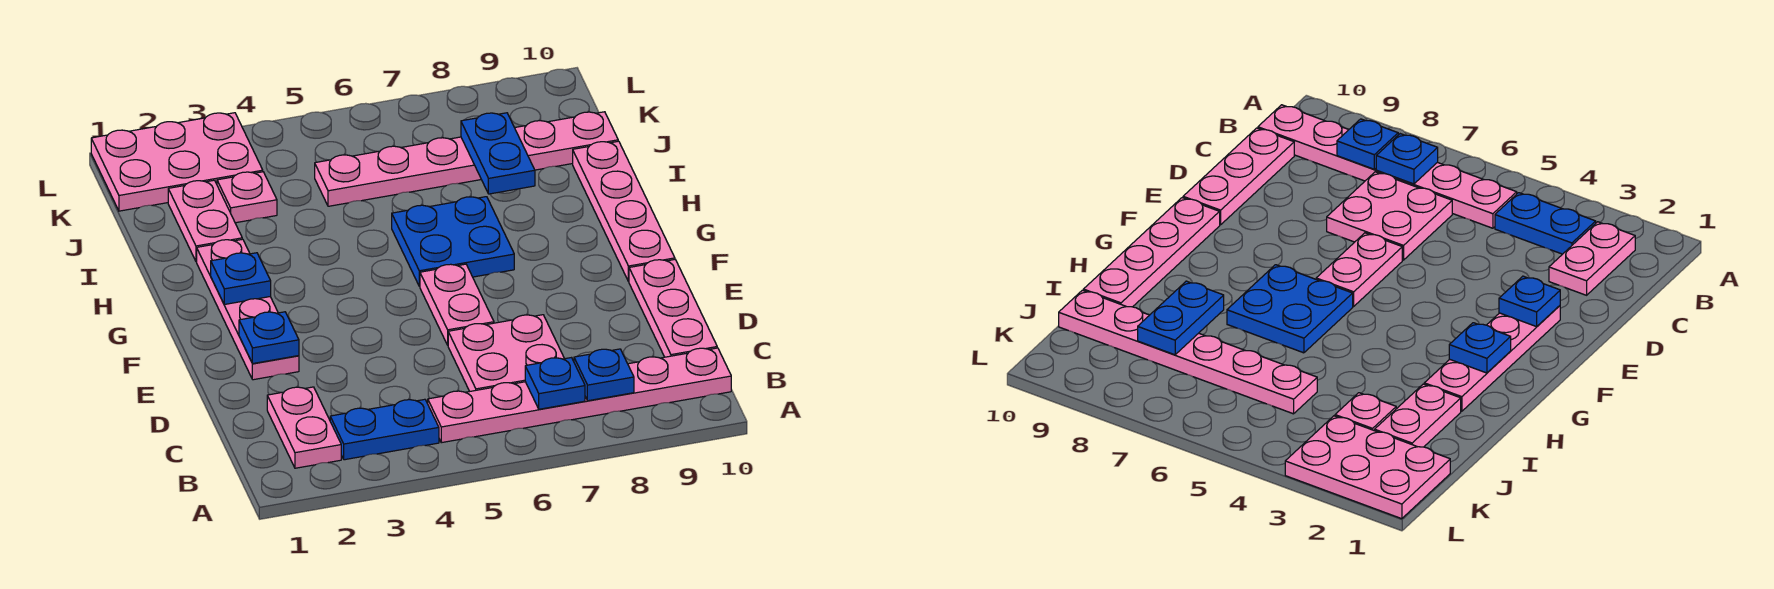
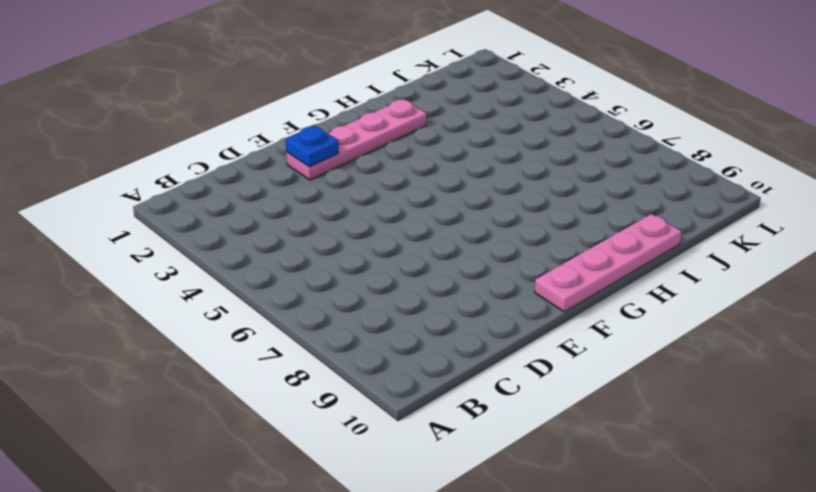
none -> pink 1x2 plate [267,387,341,468]
none -> blue 1x2 plate [330,399,439,460]
none -> pink 1x6 plate [428,348,731,443]

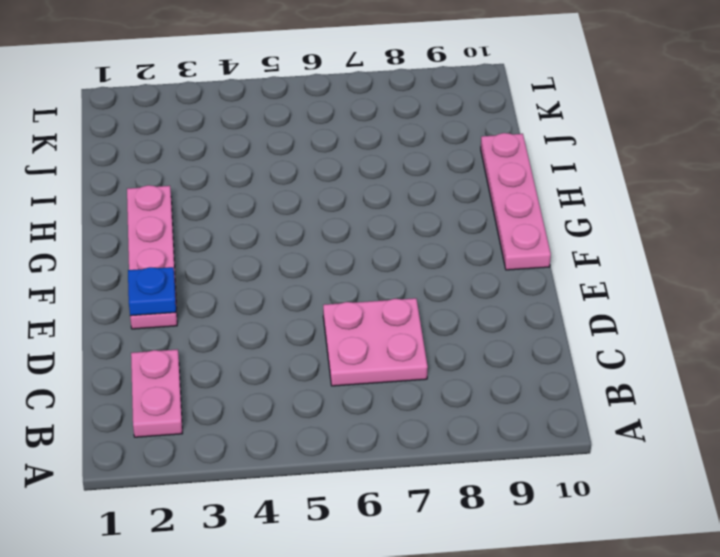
none -> blue 1x2 plate [330,399,439,460]
none -> pink 1x6 plate [428,348,731,443]
none -> pink 1x3 plate [629,260,717,357]

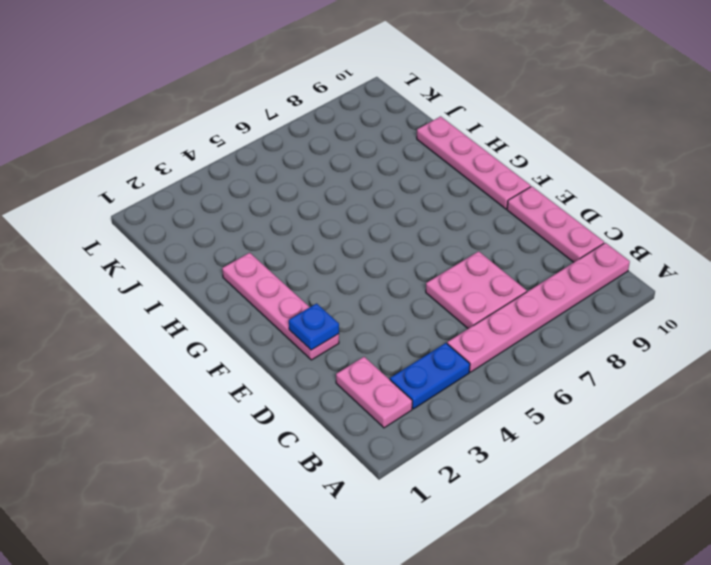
none -> pink 1x2 plate [420,264,494,345]
none -> blue 2x2 plate [392,197,514,286]
none -> pink 1x2 plate [168,180,242,262]

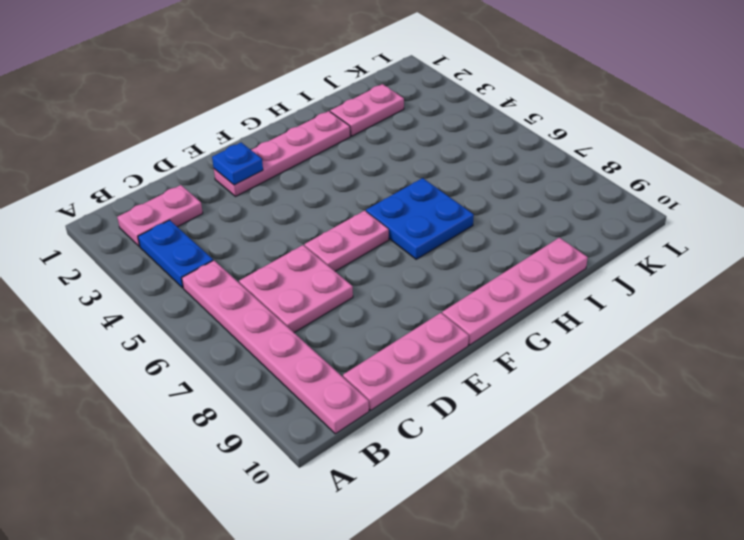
none -> pink 1x1 plate [217,172,277,223]
none -> pink 1x6 plate [315,112,618,206]
none -> pink 2x3 plate [91,113,263,211]

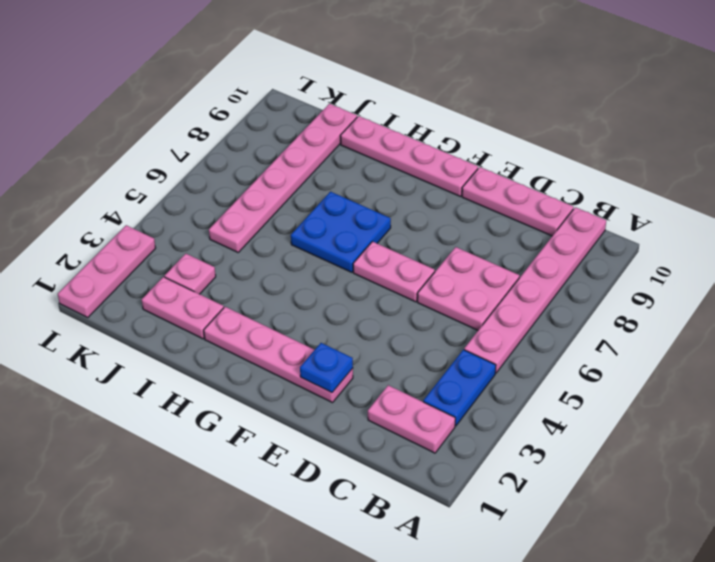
pink 1x3 plate [58,225,156,318] -> pink 2x3 plate [91,113,263,211]
none -> blue 1x1 plate [525,358,585,409]
none -> blue 1x1 plate [574,349,634,401]
none -> blue 1x1 plate [211,253,271,304]

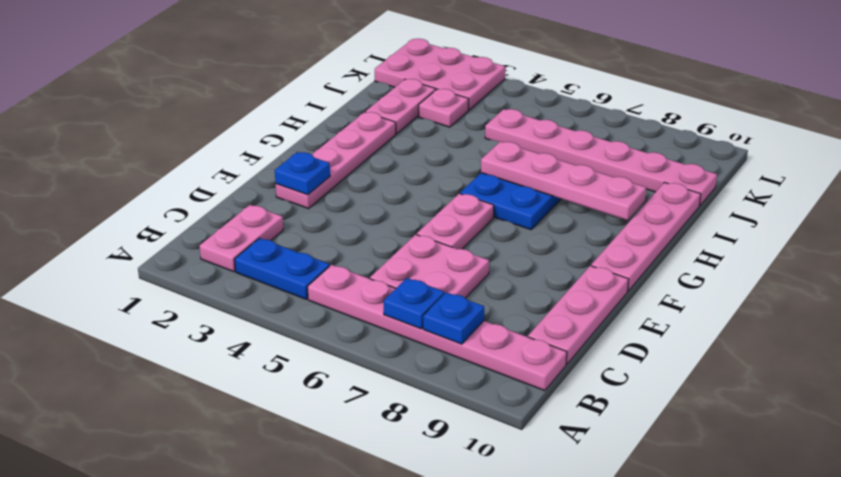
pink 1x4 plate [481,142,646,220] -> none
none -> blue 1x1 plate [211,253,271,304]
none -> blue 1x2 plate [461,113,535,194]

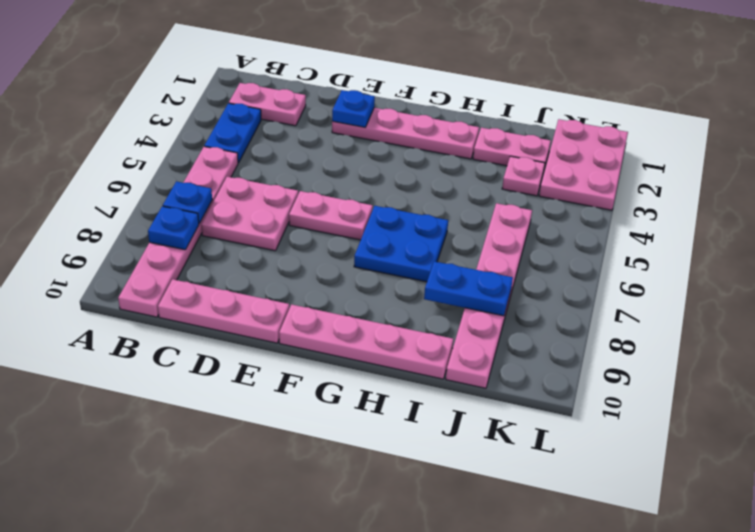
none -> blue 1x1 plate [211,253,271,304]

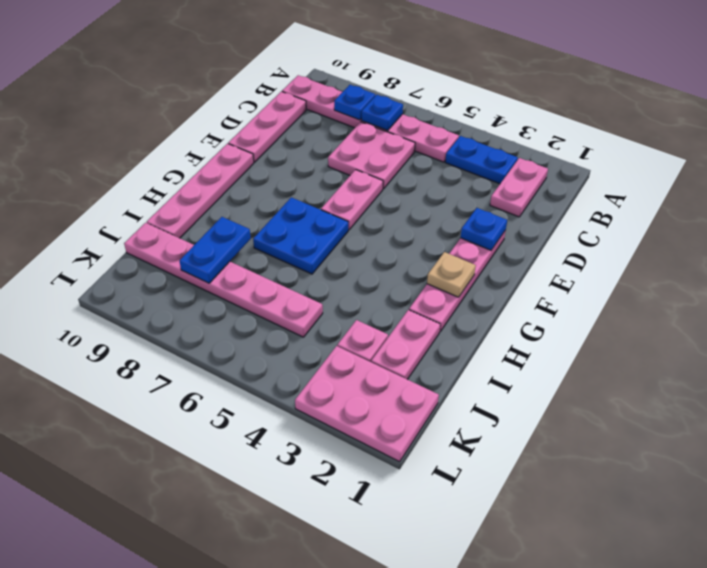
tan 1x1 plate [427,252,476,297] -> blue 1x1 plate [211,253,271,304]

